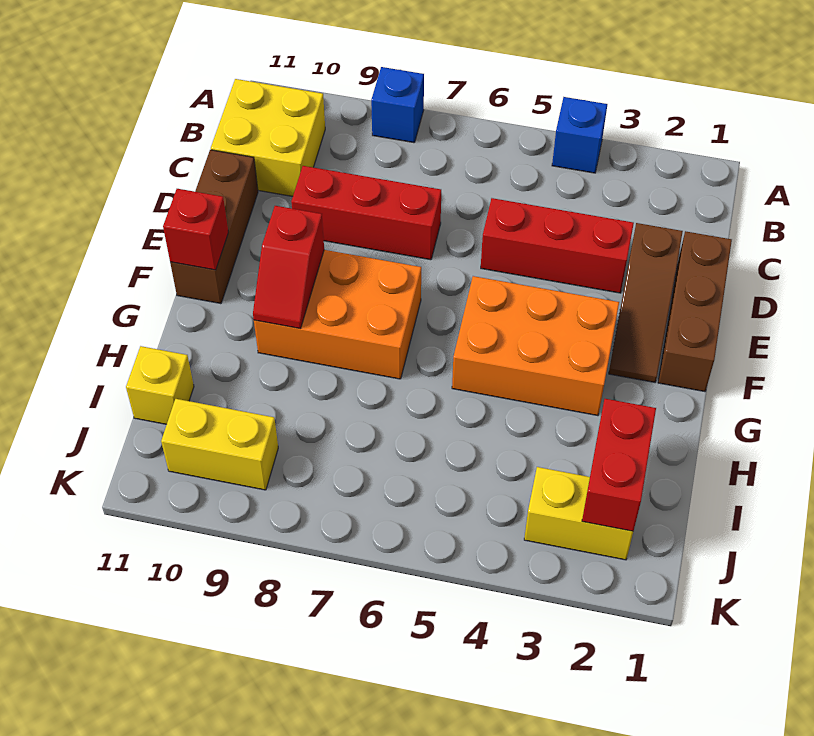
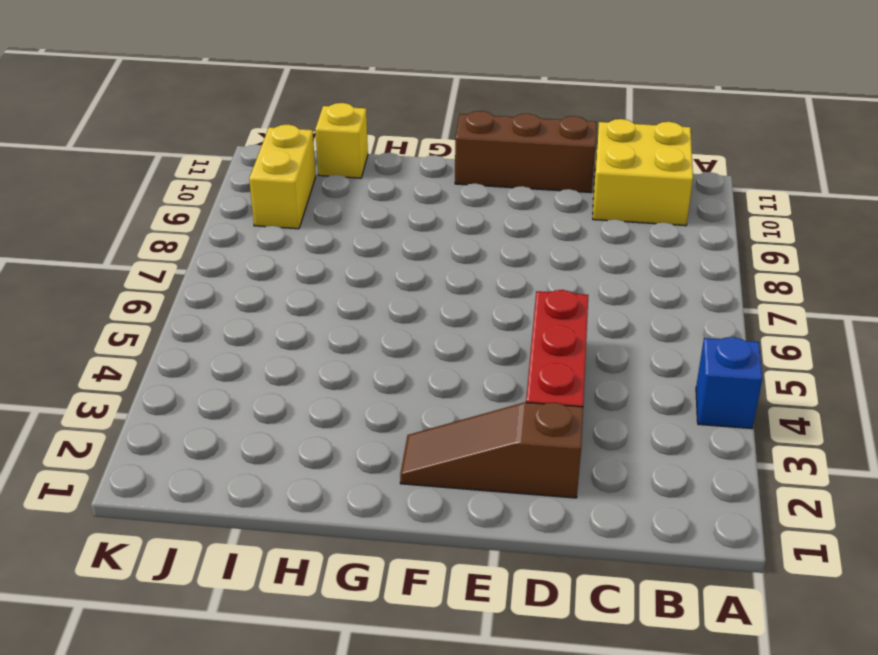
none -> blue 1x1 brick [371,67,424,143]
none -> brown 1x3 brick [658,231,732,392]
none -> red 1x3 brick [291,166,441,260]

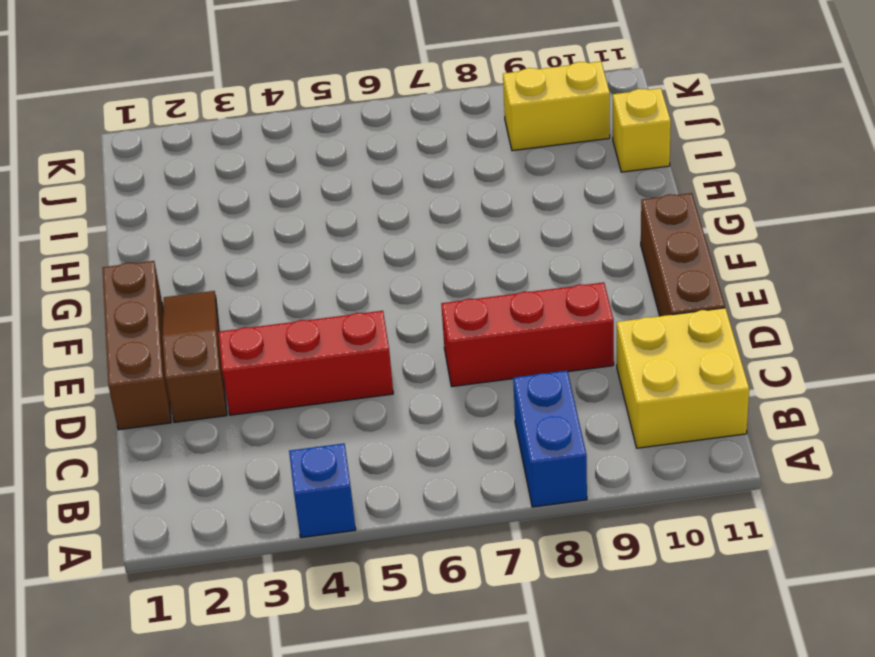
blue 1x2 brick [513,371,587,507] -> blue 1x1 brick [371,67,424,143]
none -> orange 2x3 brick [452,276,619,416]
none -> orange 2x3 brick [254,250,421,379]
none -> yellow 1x2 brick [524,467,633,560]

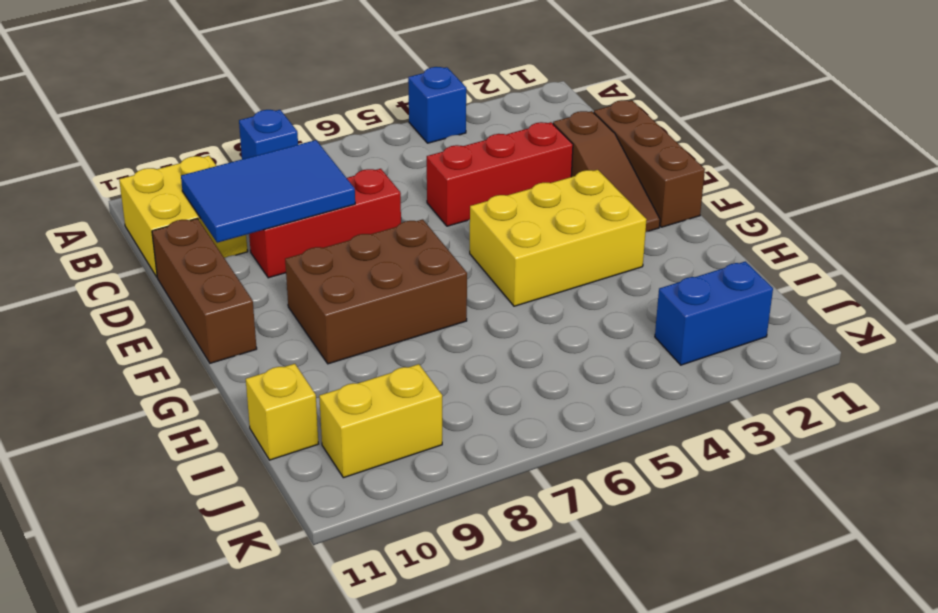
blue 2x3 tile [181,140,355,243] -> none
yellow 2x3 brick [470,170,647,306] -> orange 2x3 brick [452,276,619,416]
brown 2x3 brick [285,219,467,364] -> orange 2x3 brick [254,250,421,379]
blue 1x2 brick [655,261,773,365] -> yellow 1x2 brick [524,467,633,560]
none -> red 1x2 slope [253,206,324,329]
none -> red 1x1 brick [163,189,228,270]
none -> red 1x2 brick [582,399,656,531]

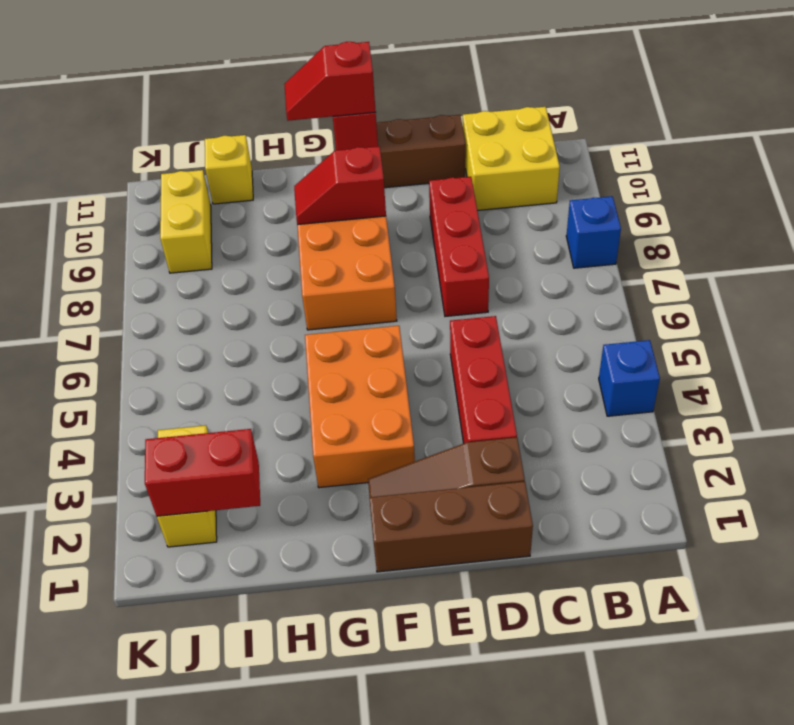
red 1x2 slope [284,42,376,121] -> none

